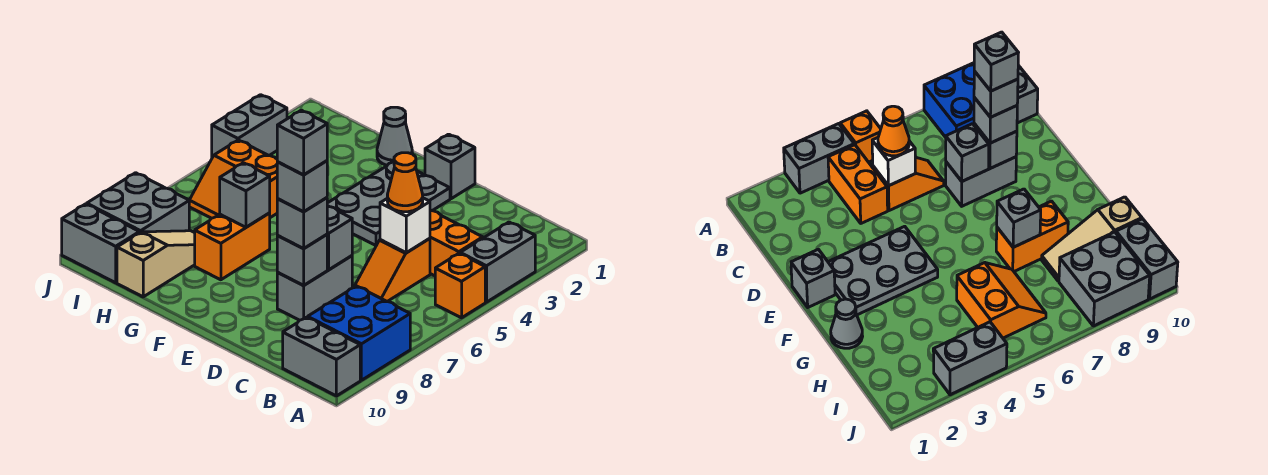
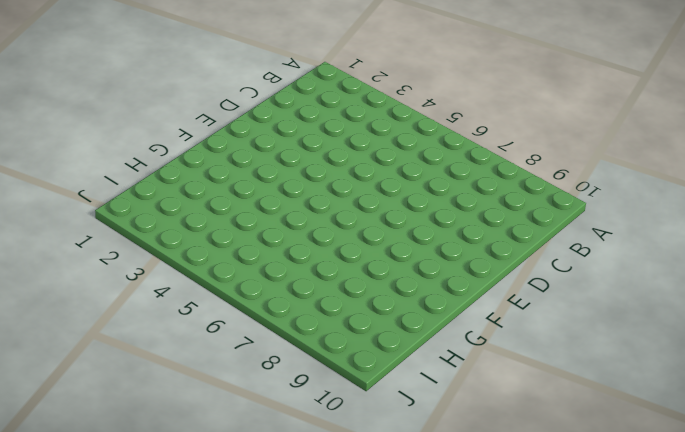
none -> grey 1x2 brick [460,222,535,302]
none -> orange 1x1 brick [435,253,485,318]
none -> blue 2x2 brick [308,286,410,380]

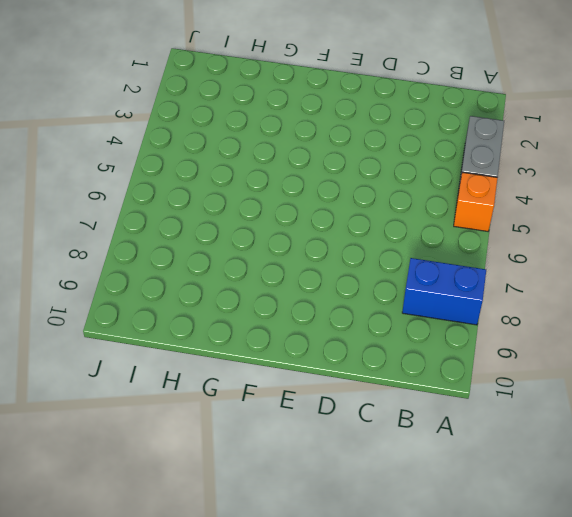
blue 1x2 brick [402,258,486,325] -> blue 2x2 brick [308,286,410,380]
none -> grey 1x2 brick [283,317,360,396]
none -> orange 1x2 brick [430,210,483,276]
none -> orange 1x2 slope [355,238,430,302]

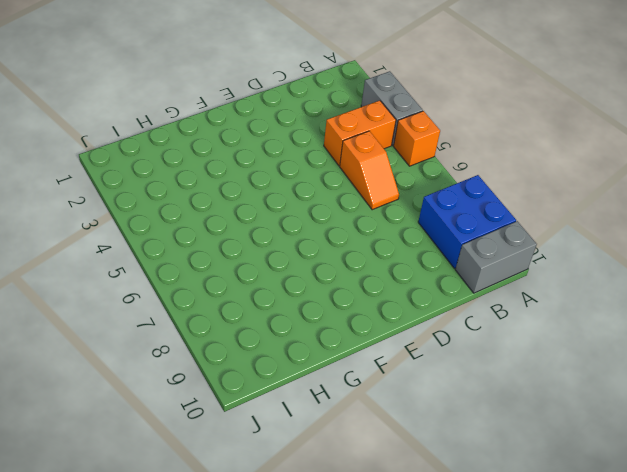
none -> grey 1x2 brick [277,256,352,320]
none -> grey 1x1 brick [425,134,475,199]
none -> grey 2x3 plate [327,162,450,246]

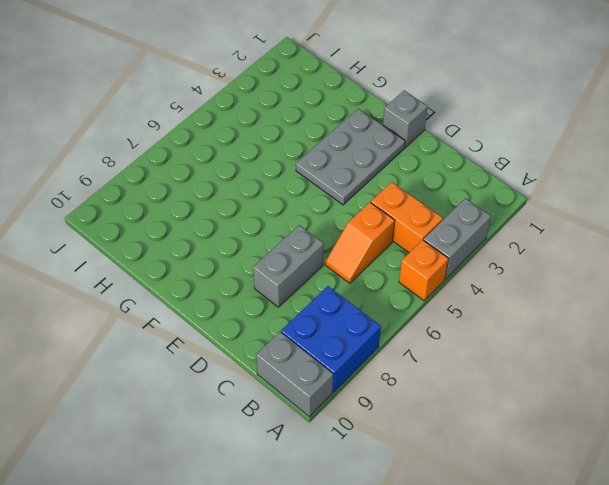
none -> grey 1x1 cone [377,107,412,165]
none -> orange 1x2 brick [195,213,270,280]
none -> orange 2x2 slope [189,140,278,218]

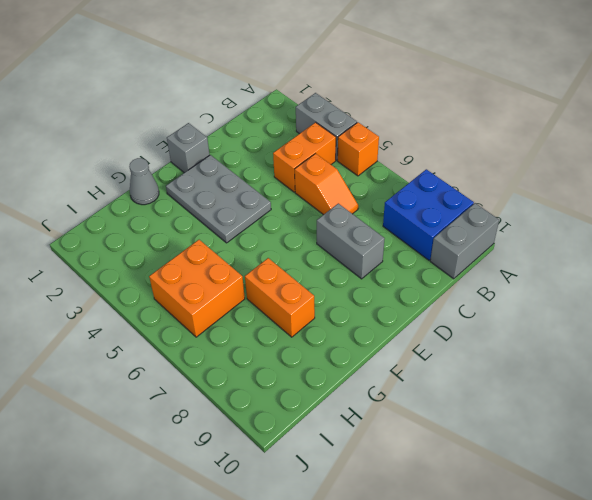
orange 2x2 brick [149,240,245,337] -> orange 2x2 slope [189,140,278,218]
none -> tan 1x3 slope [117,231,195,297]
none -> grey 2x2 brick [87,173,189,233]
none -> grey 1x2 brick [62,204,139,283]

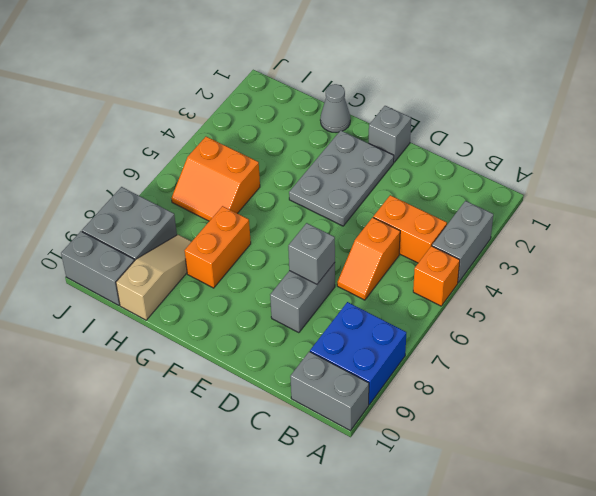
none -> grey 1x2 brick [212,95,287,158]
none -> white 1x1 brick [380,198,430,253]
none -> grey 1x1 brick [277,235,327,285]

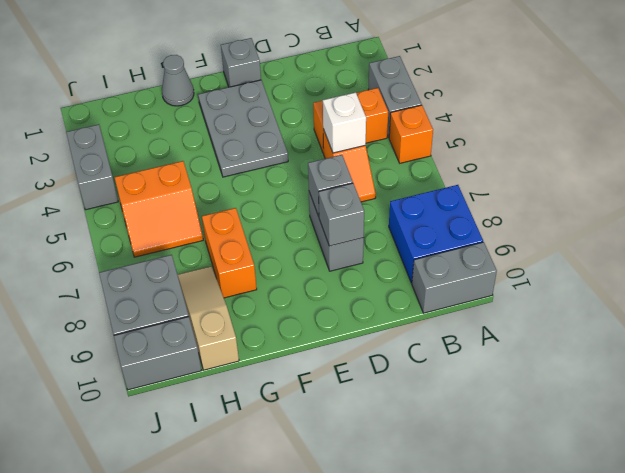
none -> grey 1x1 brick [220,163,270,227]
none -> orange 1x1 cone [387,153,423,212]
none -> grey 1x1 brick [277,198,327,249]

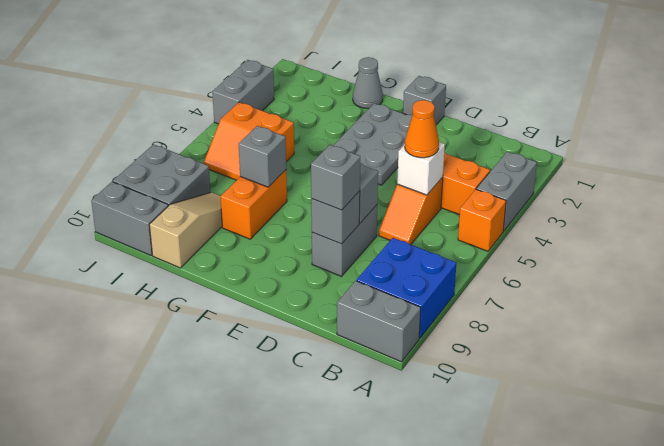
none -> grey 1x1 brick [277,161,327,212]
none -> grey 1x1 brick [277,110,327,175]

